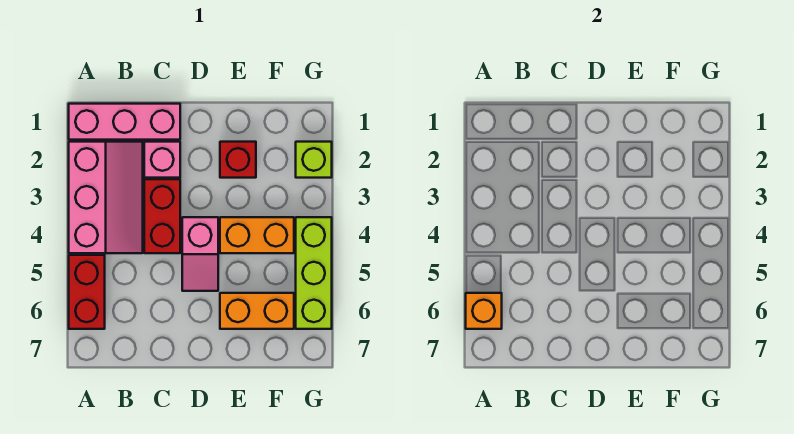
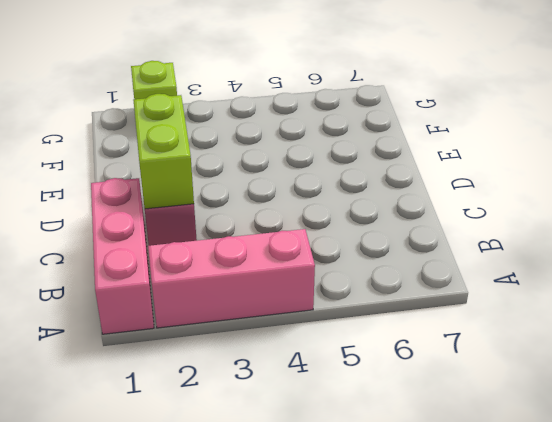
lime 1x2 brick [133,94,194,209] -> none
none -> red 1x2 brick [69,255,105,329]
none -> red 1x2 brick [144,179,180,253]
none -> pink 1x2 slope [182,217,218,291]

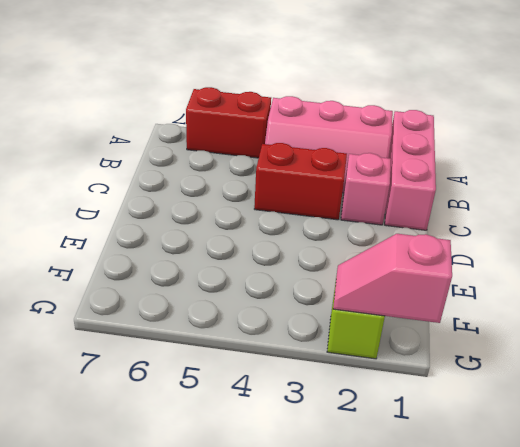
pink 1x2 slope [333,234,452,323] -> pink 1x2 slope moved to [182,217,218,291]
none -> red 1x1 brick [220,142,256,178]
none -> orange 1x2 brick [220,217,294,253]
none -> orange 1x2 brick [220,293,294,329]

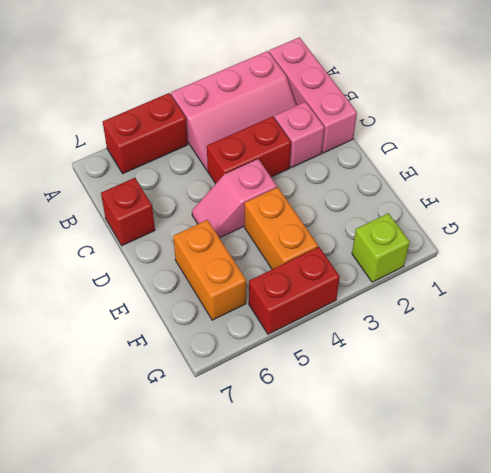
red 1x1 brick [101,178,155,246] -> red 1x1 brick moved to [220,142,256,178]
red 1x2 brick [249,247,340,334] -> lime 1x3 brick [296,217,332,329]
none -> orange 1x1 brick [466,293,502,329]

